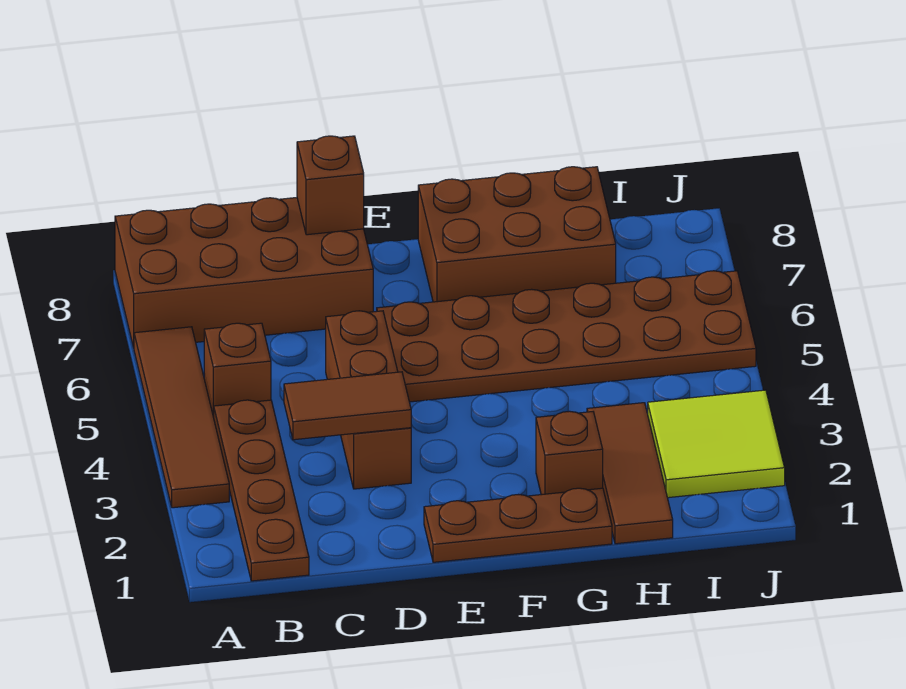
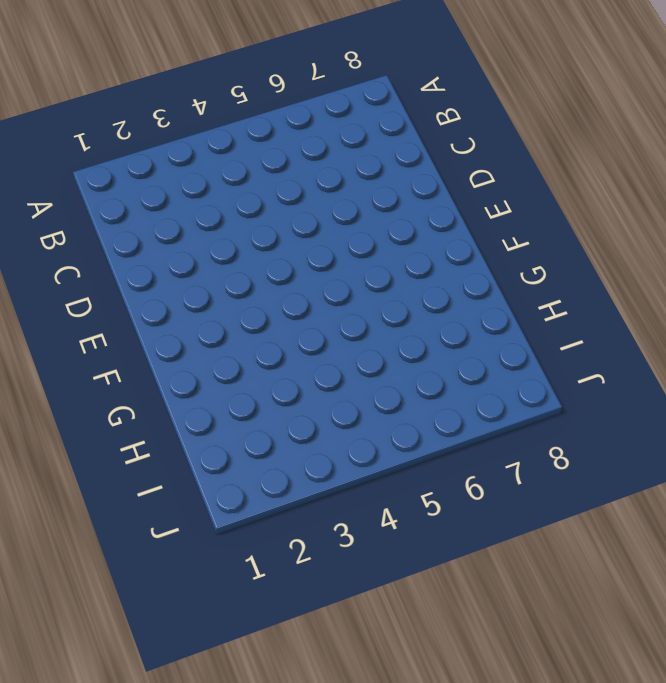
none -> brown 1x4 tile [134,327,229,508]
none -> brown 2x4 brick [115,198,373,348]
none -> brown 1x4 plate [214,400,309,581]

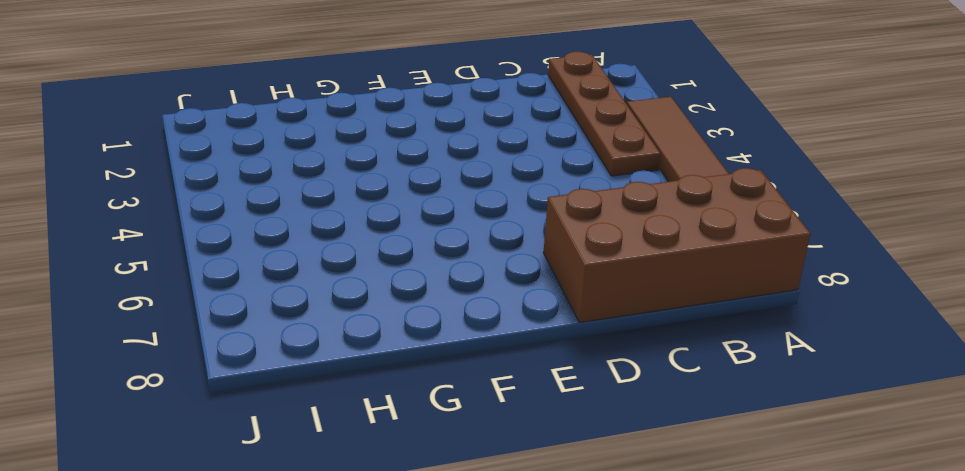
none -> brown 1x1 brick [204,323,271,417]
none -> brown 1x3 brick [326,311,411,489]
none -> brown 1x3 plate [424,488,612,562]

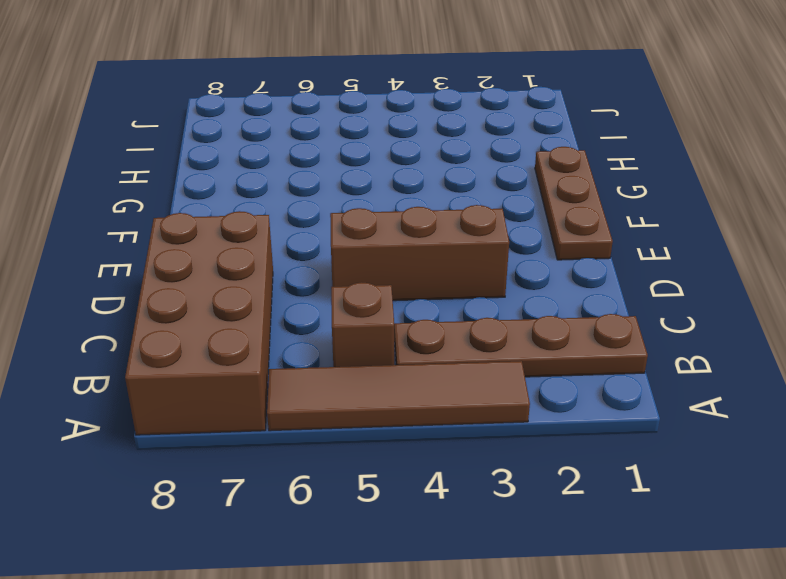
none -> brown 2x6 plate [377,271,756,402]
none -> brown 2x3 brick [418,167,616,302]
none -> brown 1x1 brick [536,411,603,495]

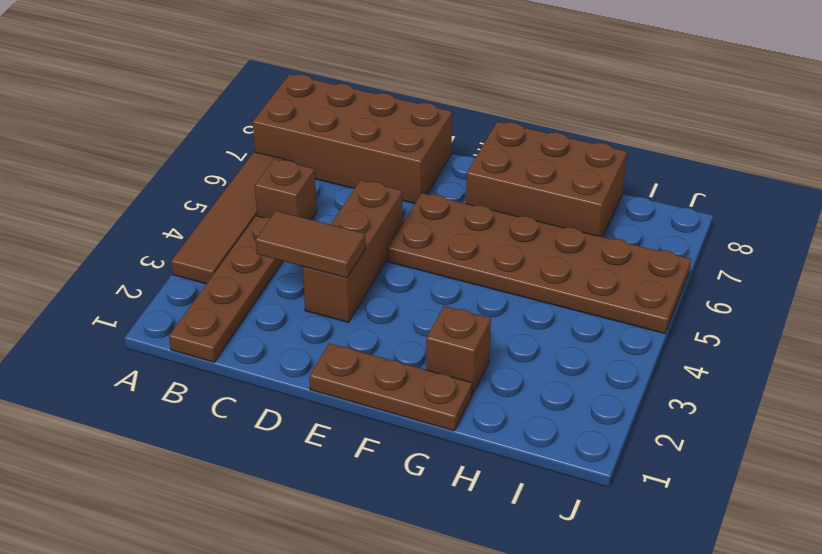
none -> brown 1x3 tile [587,403,673,544]
none -> lime 2x2 tile [648,390,785,498]
none -> brown 1x1 brick [297,136,364,235]

